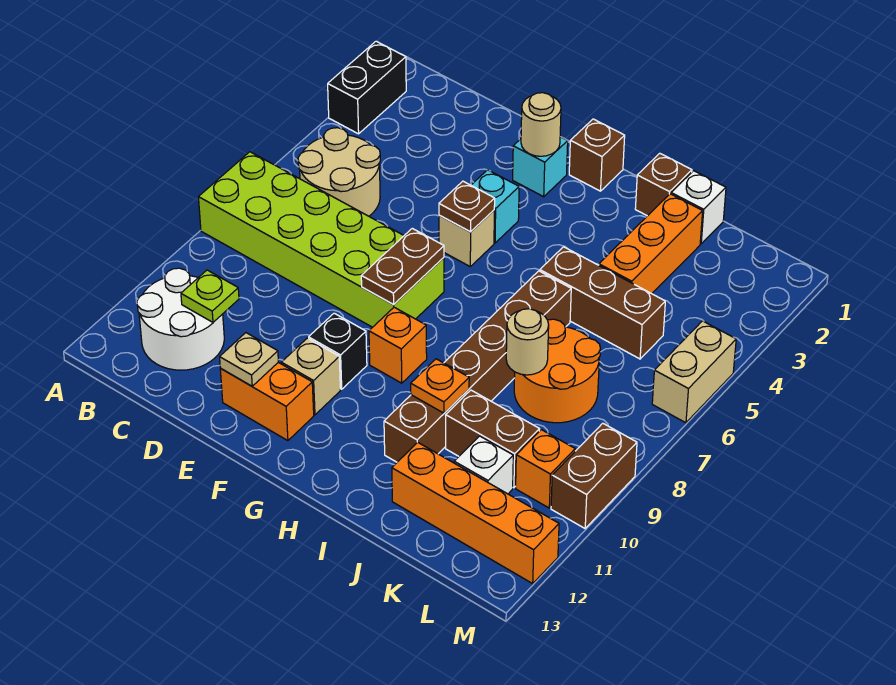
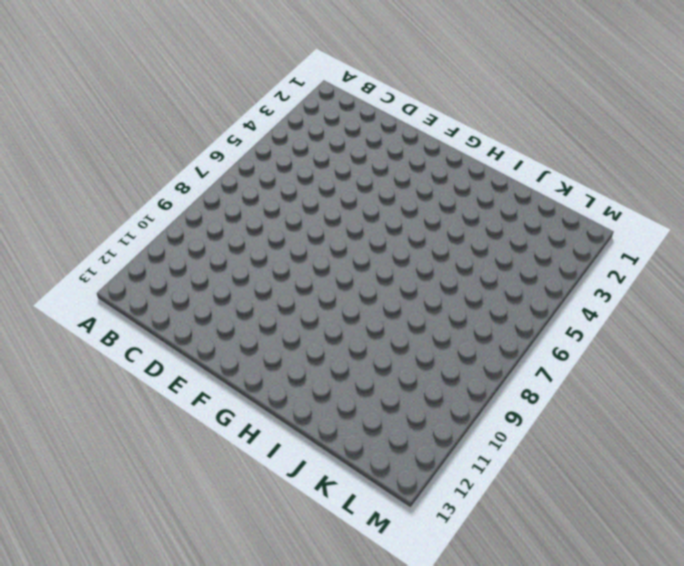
none -> black 1x2 brick [328,41,406,134]
none -> lime 2x6 brick [199,152,444,327]
none -> tan 2x2 round brick [298,128,380,216]
none -> white 2x2 round brick [137,268,224,370]

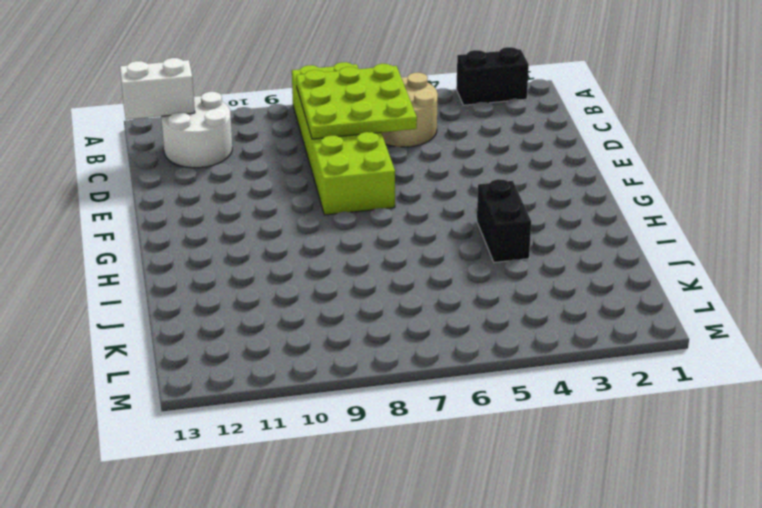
lime 3x3 plate [296,64,417,139] -> none
white 1x2 brick [120,58,195,120] -> none
black 1x2 brick [477,179,531,263] -> none
none -> orange 1x2 brick [220,362,314,441]
none -> cyan 1x1 brick [513,137,568,197]
none -> cyan 1x1 brick [471,170,519,243]
none -> tan 1x1 brick [439,210,494,266]

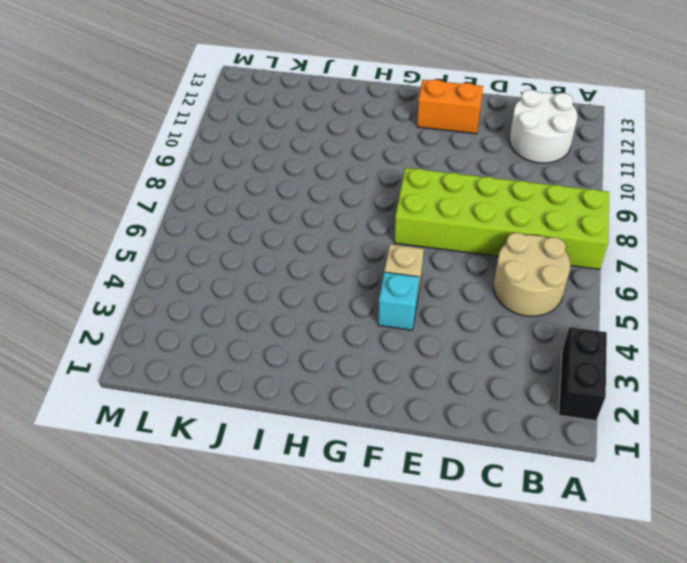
none -> cyan 1x1 brick [513,137,568,197]
none -> black 1x1 brick [309,313,367,389]
none -> tan 1x1 brick [281,338,340,415]
none -> brown 1x1 brick [569,119,625,191]

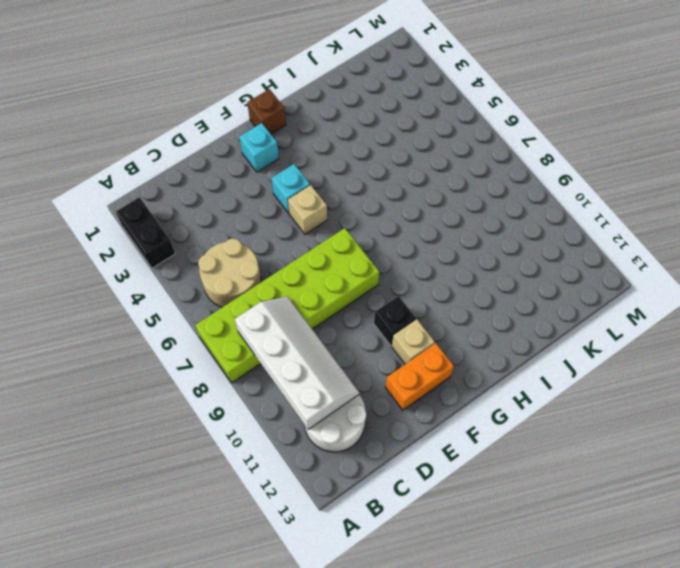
white 2x4 slope [235,297,359,430] -> lime 1x1 plate [181,270,239,322]
none -> orange 1x1 brick [369,307,427,383]
none -> brown 1x1 brick [635,153,692,216]
none -> brown 1x3 brick [540,247,665,359]
none -> brown 1x6 brick [384,271,571,462]

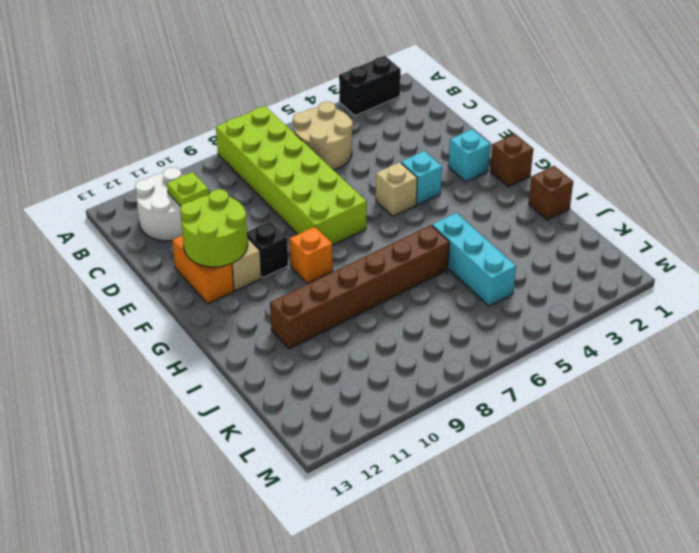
lime 2x2 round brick [180,189,248,267] -> tan 1x1 plate [220,333,278,386]
cyan 1x3 brick [432,213,516,306] -> brown 1x3 brick [540,247,665,359]
none -> white 1x1 brick [671,171,726,244]
none -> orange 1x3 brick [599,194,703,294]
none -> orange 2x2 round brick [514,319,601,423]
none -> brown 1x2 brick [446,390,540,488]

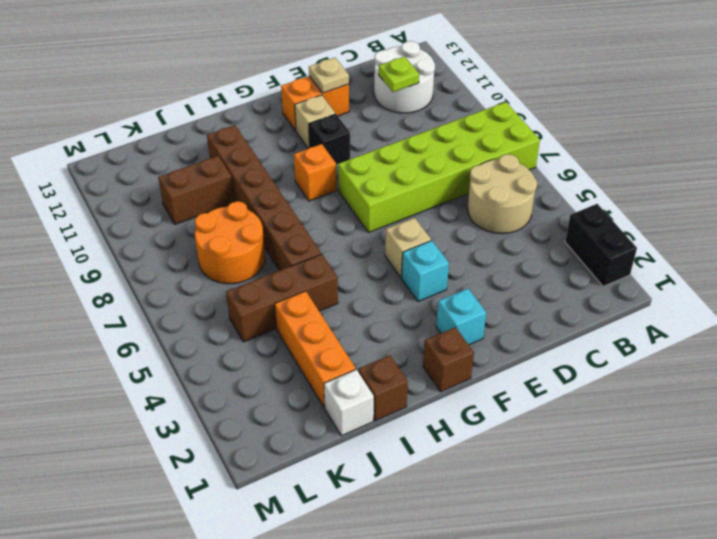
none -> orange 1x4 brick [392,442,559,584]
none -> white 1x1 brick [454,436,513,494]
none -> orange 1x1 brick [516,430,575,508]
none -> tan 1x2 brick [652,321,736,423]

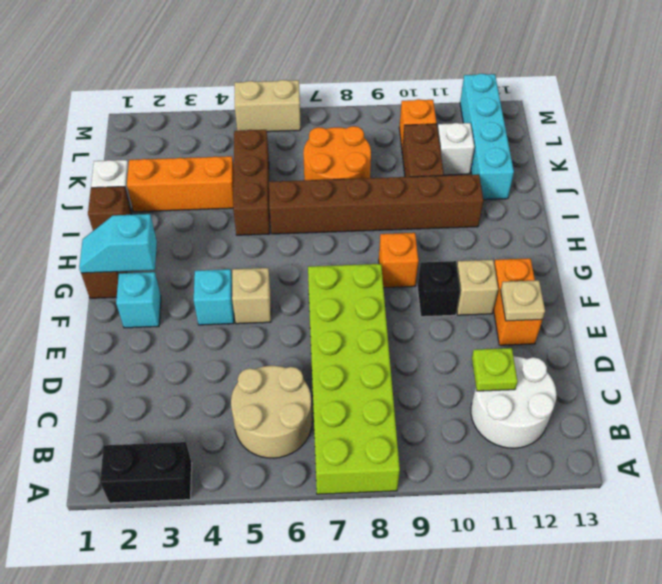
cyan 1x2 slope [79,214,157,273] -> none
cyan 1x4 brick [460,74,514,200] -> orange 1x4 brick [392,442,559,584]
none -> brown 1x2 brick [551,423,637,528]
none -> tan 1x1 round brick [521,93,561,156]
none -> brown 1x1 plate [439,181,495,232]
none -> brown 1x2 plate [361,228,444,305]

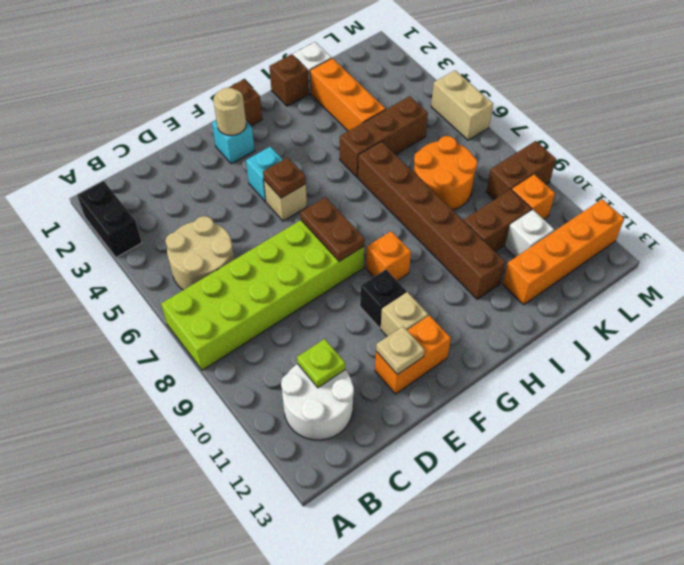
brown 1x2 brick [486,141,556,200] -> brown 1x2 brick turned to [551,423,637,528]
none -> orange 1x1 plate [411,359,469,413]
none -> tan 1x1 round brick [506,309,549,375]

